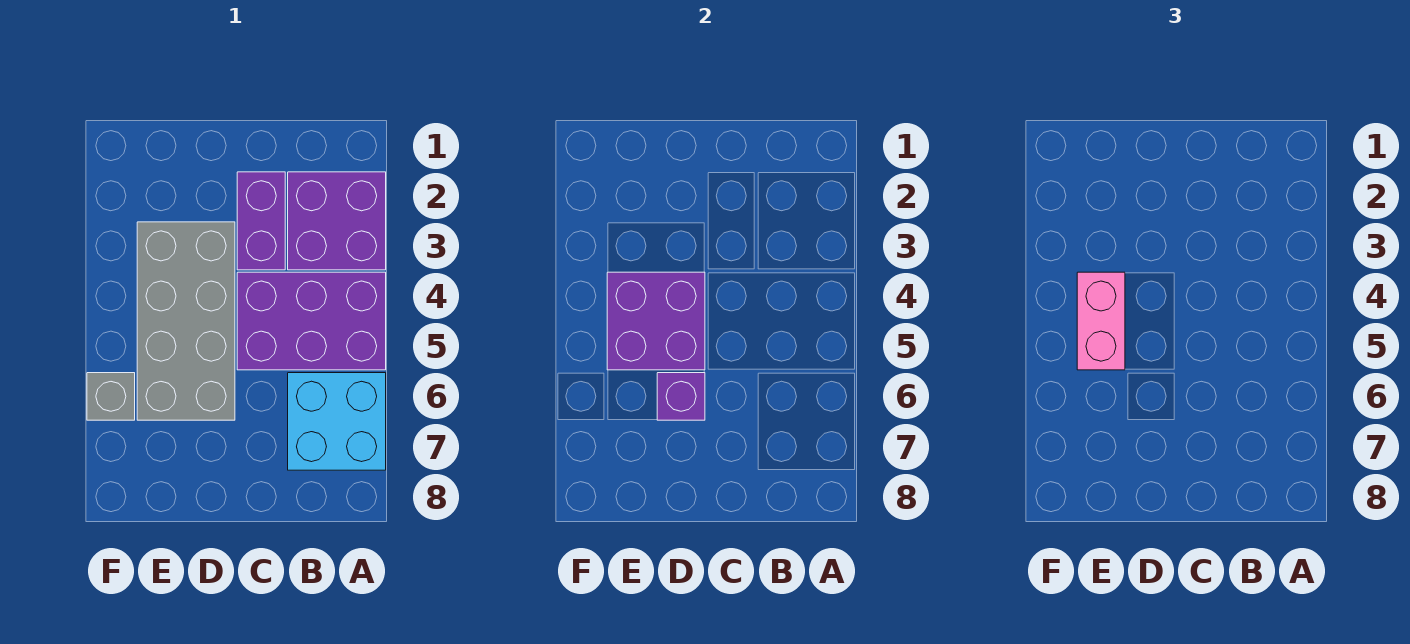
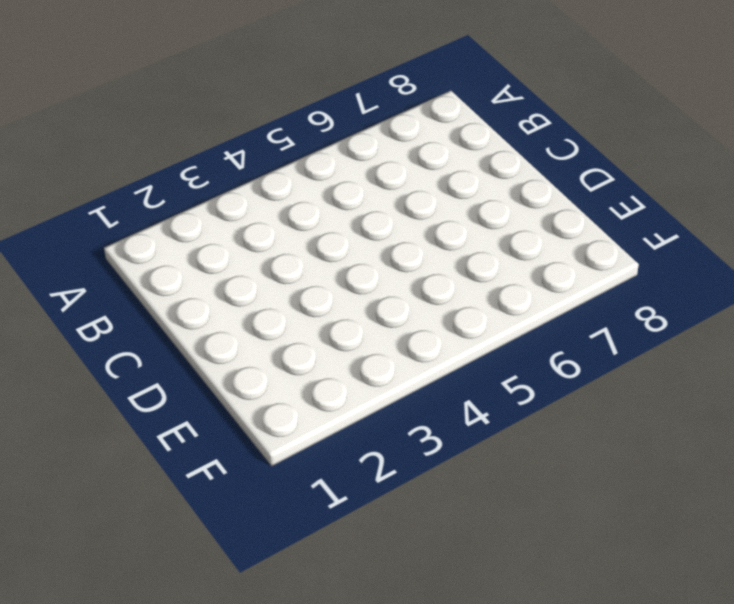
none -> purple 2x2 brick [288,172,386,270]
none -> purple 2x3 brick [237,272,386,370]

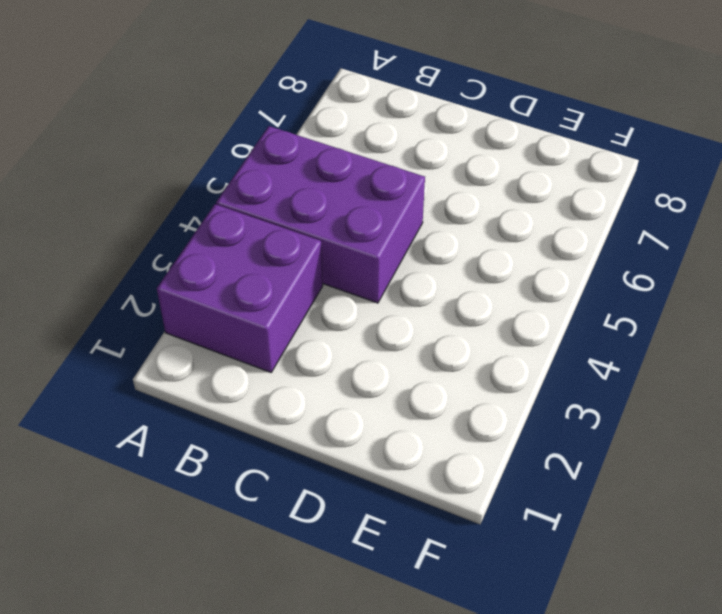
none -> cyan 2x2 brick [288,373,386,470]
none -> purple 1x2 brick [237,172,285,270]

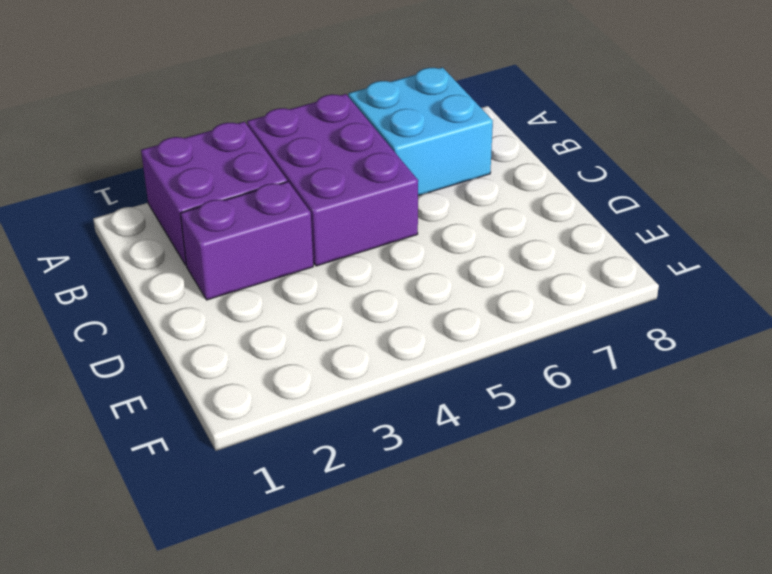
none -> grey 2x4 brick [137,222,235,420]
none -> grey 1x1 brick [87,373,135,420]

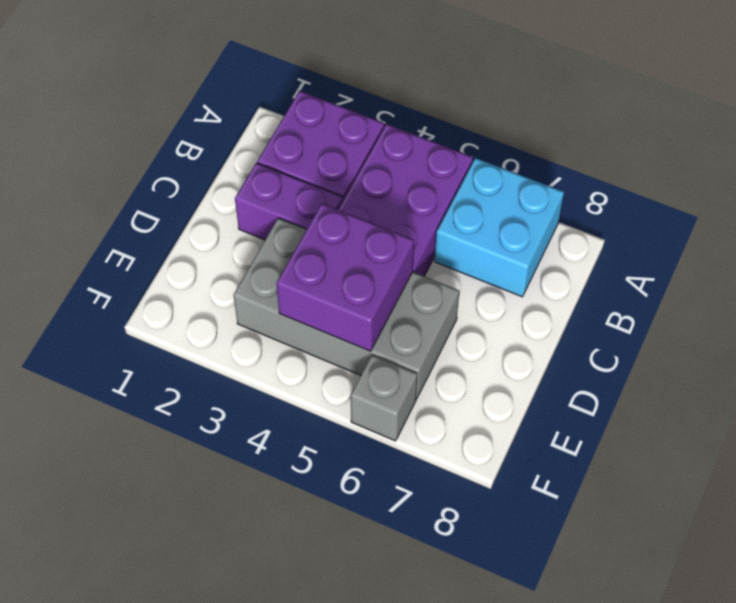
none -> purple 1x1 brick [657,373,705,420]
none -> pink 1x2 brick [1077,272,1125,370]

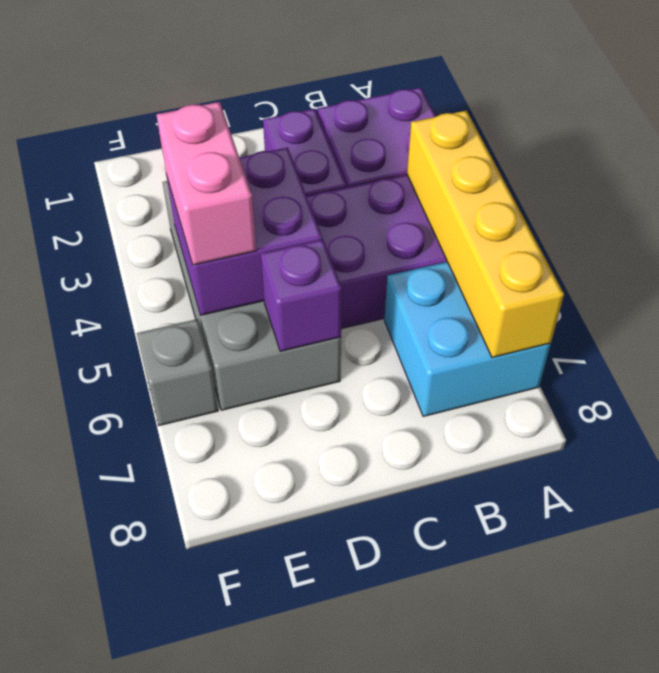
yellow 1x4 brick [407,111,564,358] -> none

